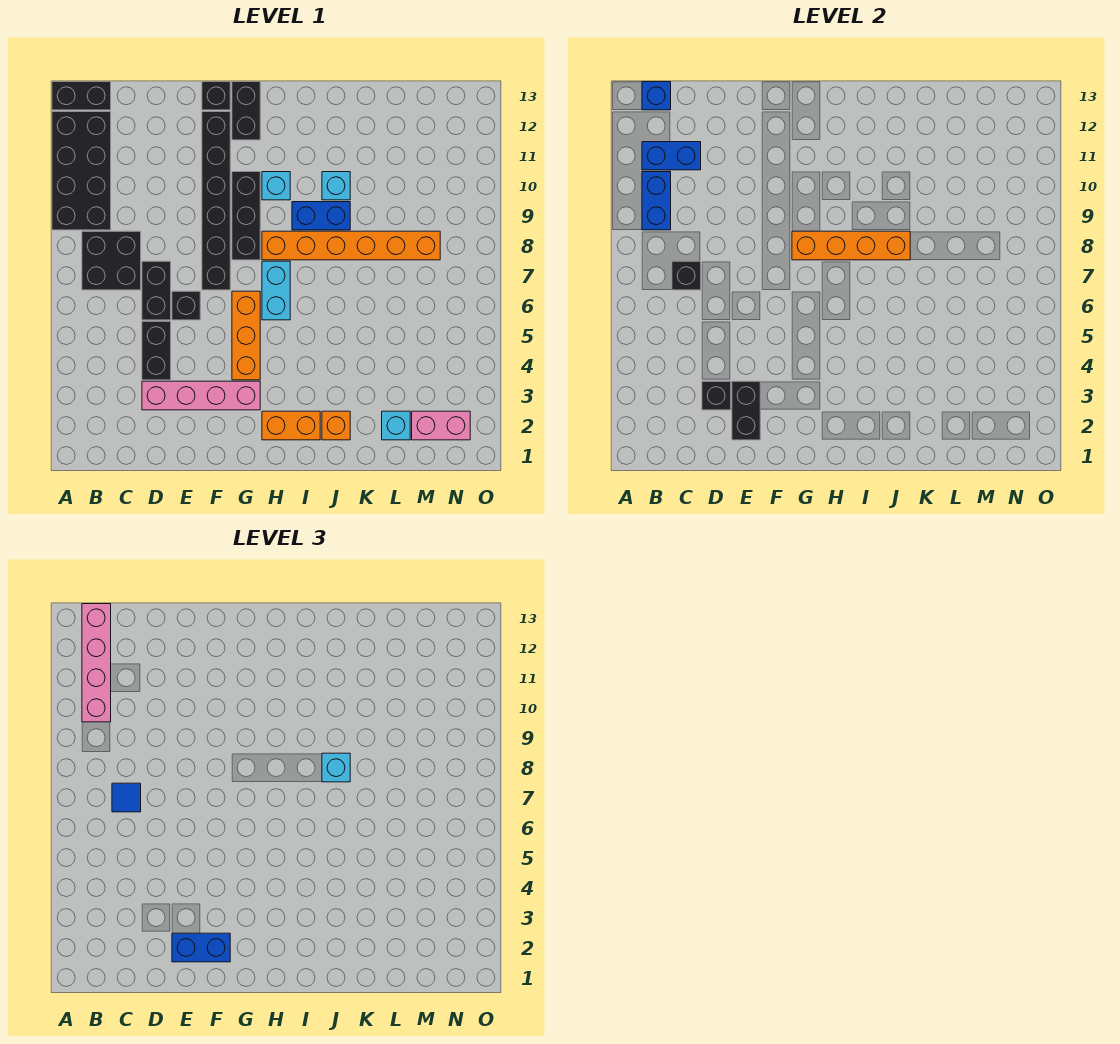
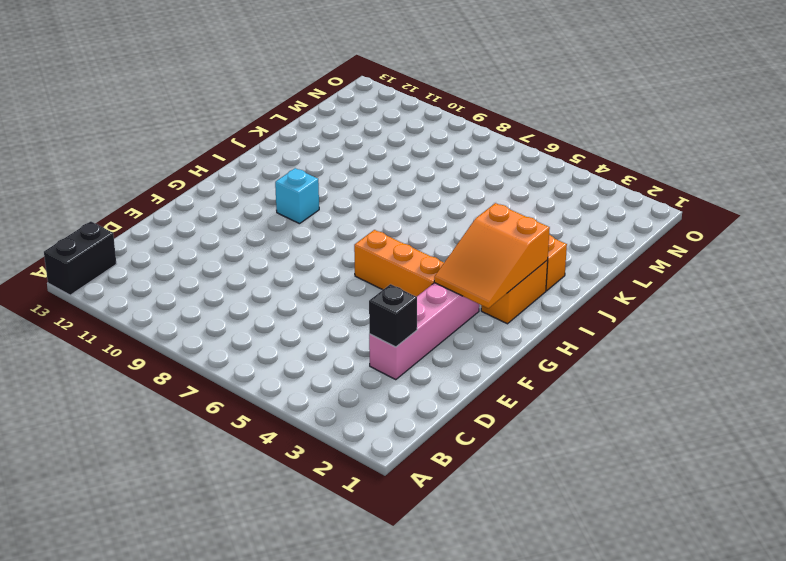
orange 2x3 slope [434,203,550,308] -> none
none -> black 2x4 brick [52,112,111,230]
none -> black 2x2 brick [82,231,141,290]
none -> black 1x2 brick [142,321,171,380]
none -> black 1x2 brick [142,261,171,320]

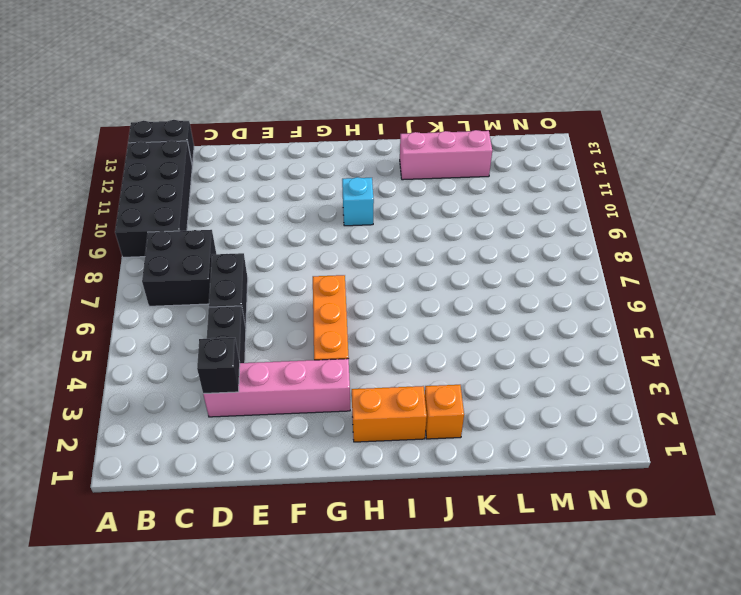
pink 1x3 brick [400,130,492,180] -> none
none -> black 1x1 brick [172,291,200,320]
none -> black 1x6 brick [202,112,230,290]
none -> black 1x1 brick [202,82,230,110]
none -> black 1x3 brick [232,172,260,260]

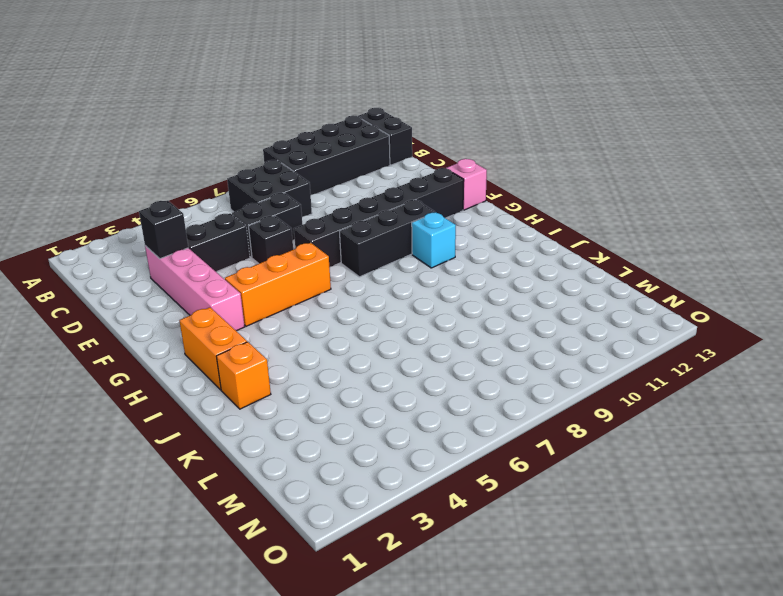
pink 1x1 brick [447,159,487,210] -> black 1x1 brick [202,82,230,110]
none -> black 1x2 brick [232,82,260,140]
none -> cyan 1x2 brick [262,261,290,320]
none -> orange 1x6 brick [262,231,440,260]
none -> blue 1x2 brick [292,202,350,230]

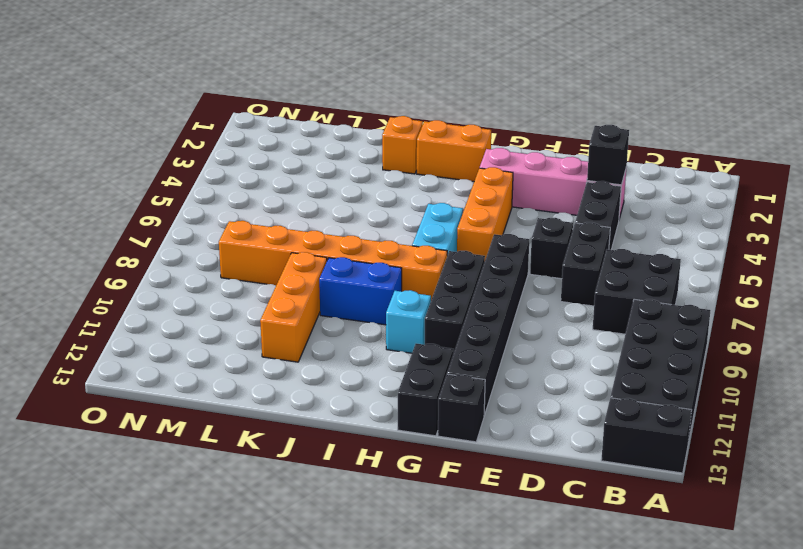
orange 1x3 brick [260,252,327,362] -> none
none -> cyan 1x1 brick [322,172,350,200]
none -> cyan 1x1 brick [382,411,410,440]
none -> pink 1x2 brick [412,411,470,440]
none -> blue 1x2 brick [642,172,671,230]

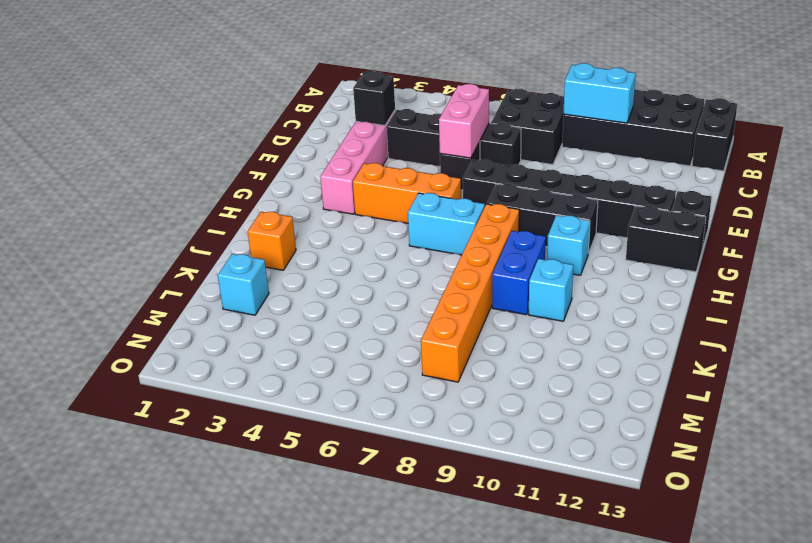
cyan 1x2 brick [563,63,636,123] -> blue 1x2 brick [642,172,671,230]
pink 1x2 brick [439,84,489,158] -> pink 1x2 brick moved to [412,411,470,440]
none -> orange 1x2 brick [262,411,320,440]
none -> blue 1x2 brick [642,142,701,170]
none -> blue 1x1 brick [642,82,671,110]
none -> black 1x1 brick [672,261,701,290]

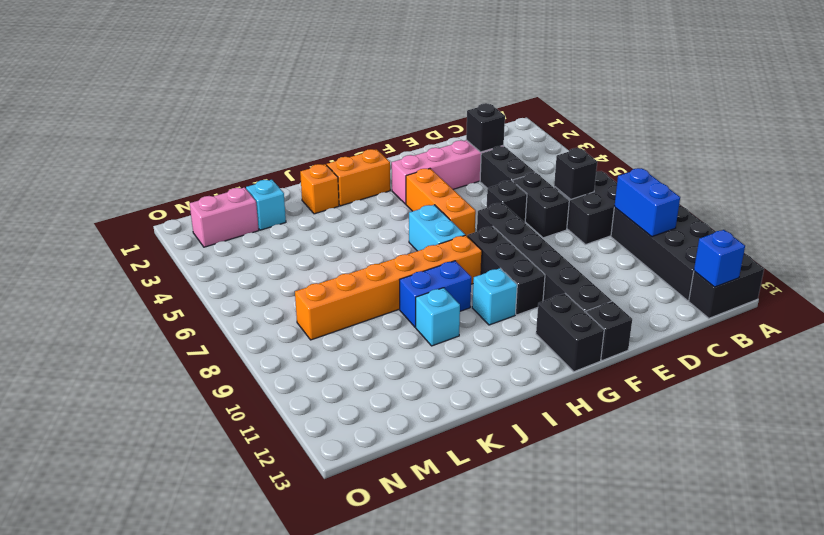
none -> blue 1x2 brick [642,142,701,170]
none -> black 1x2 brick [732,381,760,440]
none -> orange 1x4 brick [792,231,910,260]
none -> pink 1x4 brick [82,604,111,722]

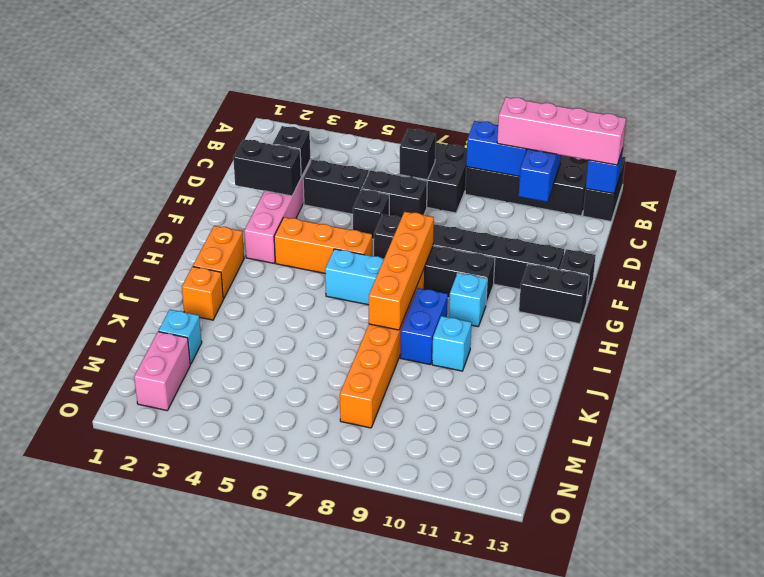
none -> blue 1x1 tile [112,783,141,812]
none -> blue 1x2 brick [172,933,230,962]
none -> cyan 1x1 brick [322,753,350,782]

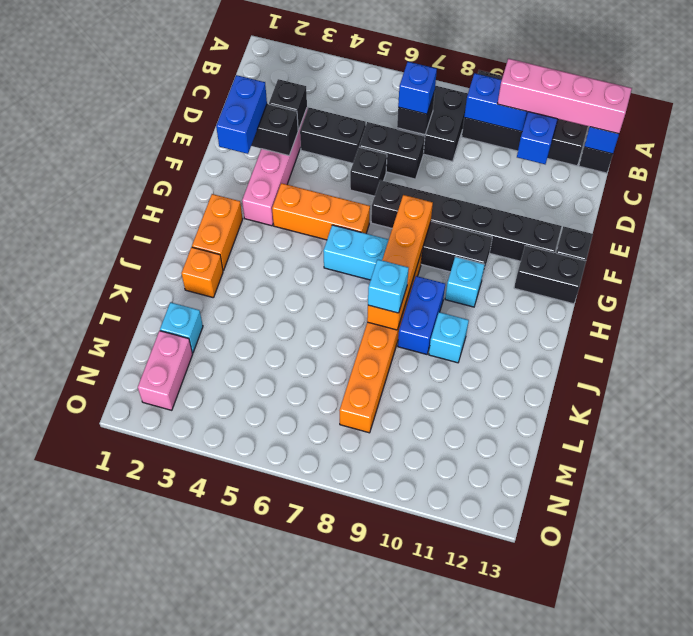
blue 1x1 brick [398,62,437,114] -> blue 1x1 tile [112,783,141,812]

